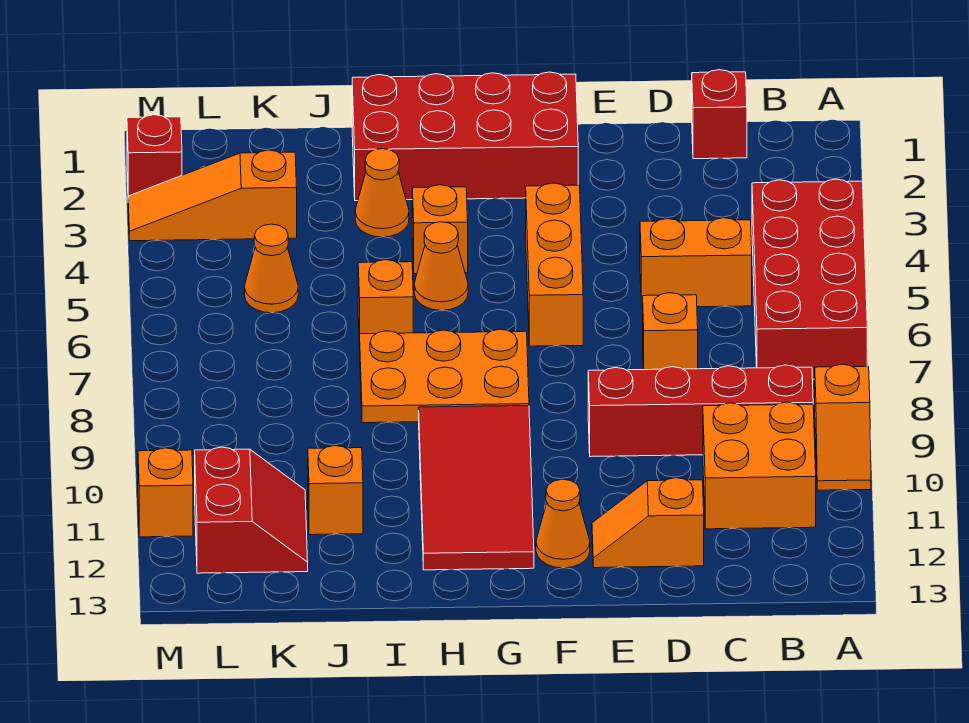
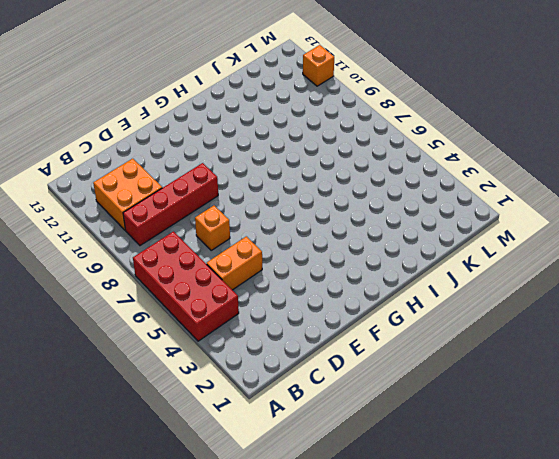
none -> orange 1x2 slope [815,364,871,490]
none -> red 1x1 brick [692,70,747,159]
none -> orange 1x2 slope [592,478,704,568]

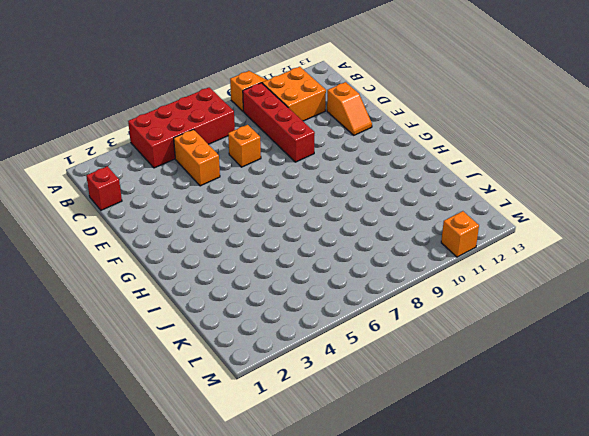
none -> red 2x4 brick [352,72,578,201]
none -> orange 1x3 brick [526,183,583,346]
none -> orange 1x1 cone [536,479,590,568]

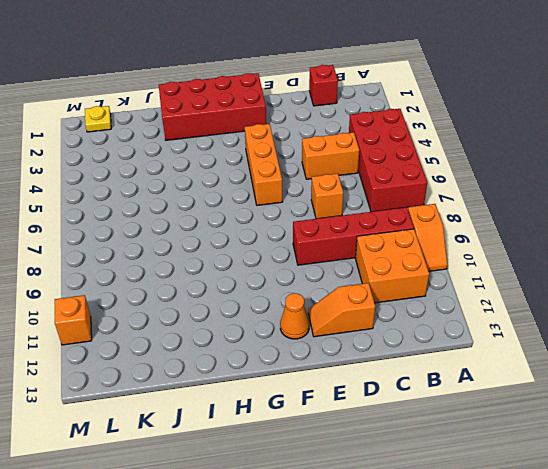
yellow 1x1 plate [85,106,111,132] -> none
none -> orange 2x3 plate [360,329,529,423]
none -> red 2x4 tile [419,406,534,570]
none -> orange 1x1 brick [412,185,468,274]

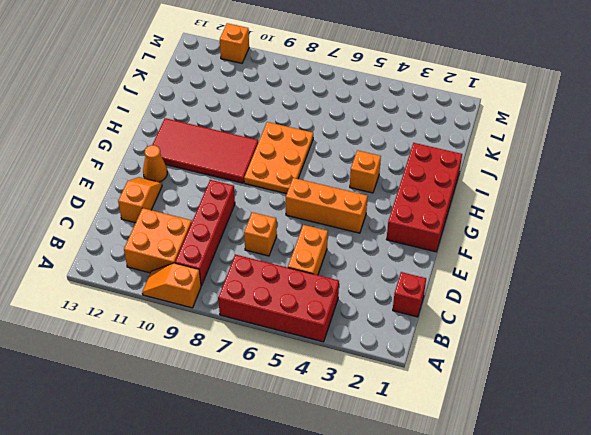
none -> orange 1x1 cone [414,222,468,310]
none -> orange 1x1 cone [355,149,409,237]
none -> orange 1x1 brick [358,260,413,348]

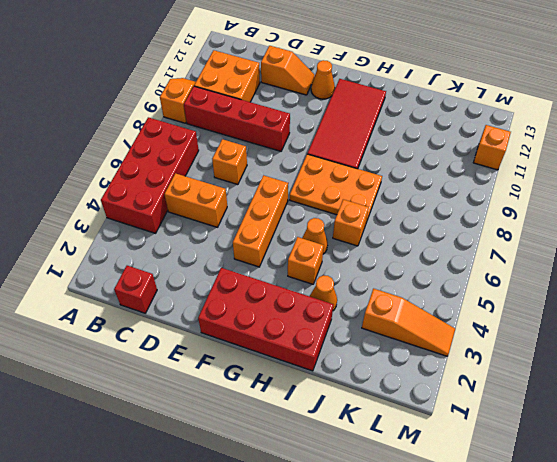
none -> orange 1x1 brick [308,446,363,535]
none -> orange 1x1 cone [245,224,298,313]
none -> red 2x2 slope [195,447,308,573]

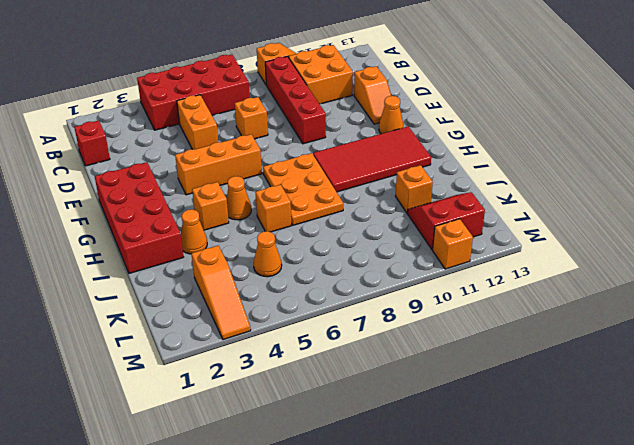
none -> red 1x1 brick [127,115,182,196]

